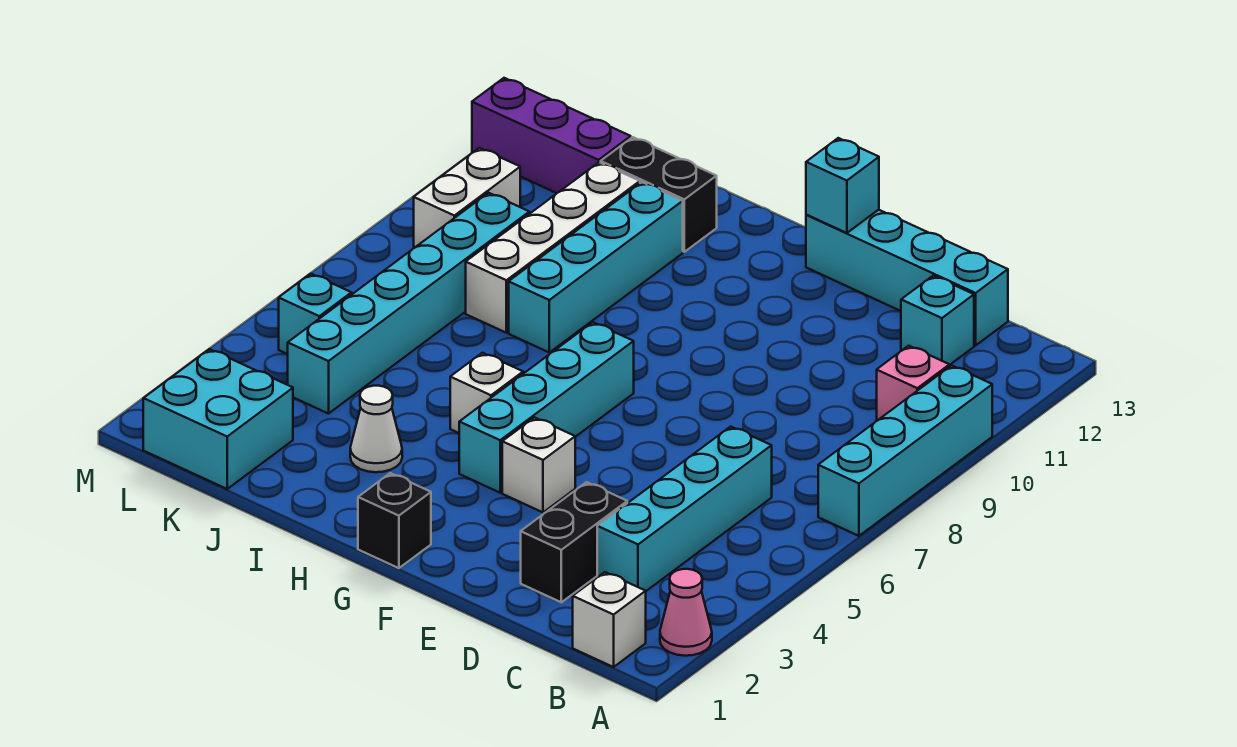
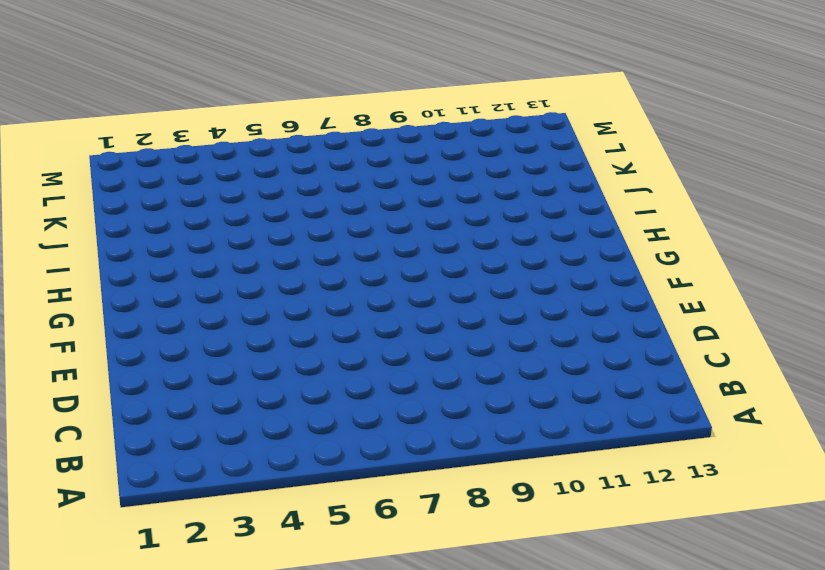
none -> pink 1x1 cone [660,569,712,656]
none -> cyan 1x4 brick [818,365,992,536]
none -> white 1x1 brick [573,572,646,667]

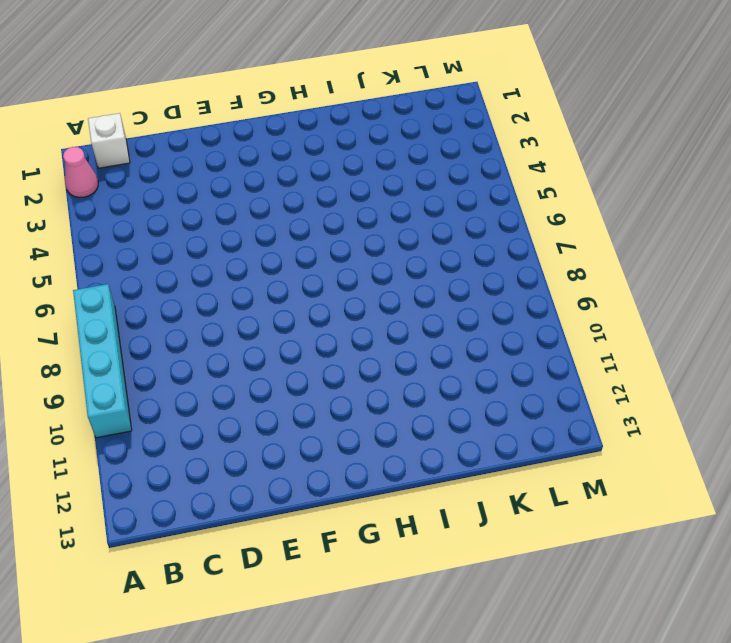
none -> pink 1x1 brick [877,346,950,421]
none -> cyan 1x4 brick [597,427,772,591]
none -> cyan 1x1 brick [901,276,974,365]

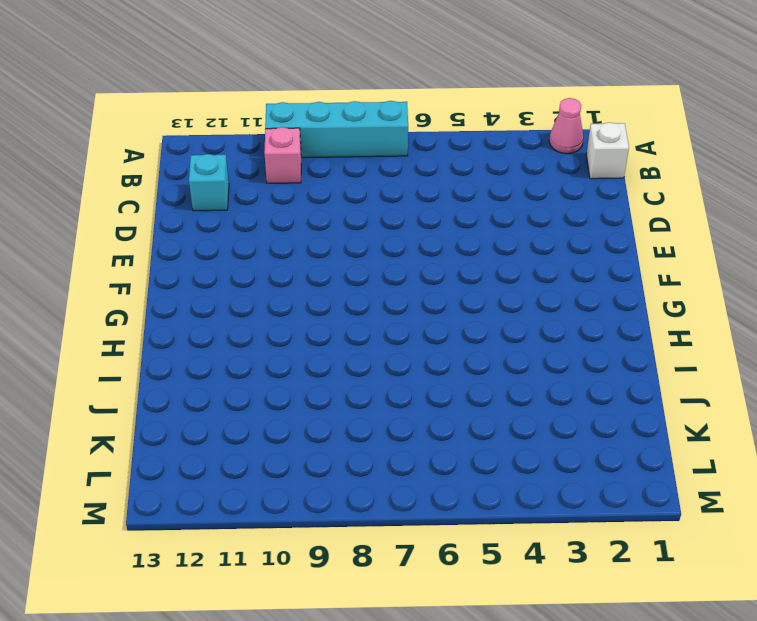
none -> cyan 1x4 brick [597,427,772,591]
none -> cyan 1x4 brick [806,210,1008,345]
none -> black 1x2 brick [521,482,627,602]

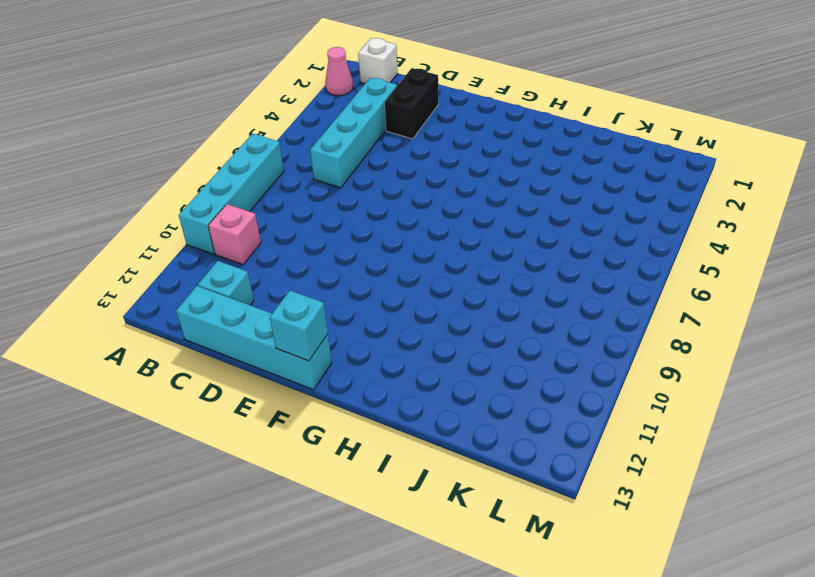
none -> white 1x1 brick [502,418,575,512]
none -> black 1x1 brick [358,473,431,568]
none -> cyan 1x4 brick [459,322,634,493]

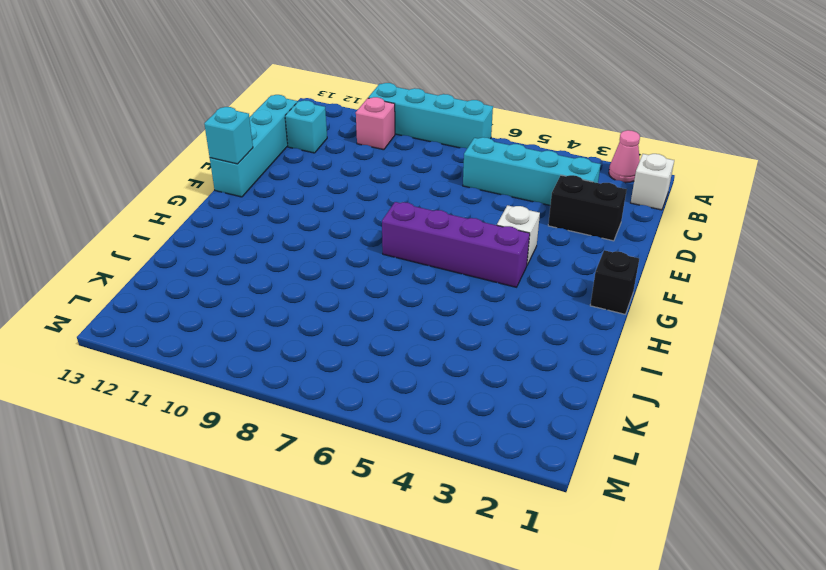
purple 1x4 brick [382,202,530,287] -> cyan 1x4 brick [459,322,634,493]
none -> white 1x1 brick [450,353,523,433]
none -> white 1x1 cone [350,386,402,472]
none -> cyan 1x4 brick [509,182,683,352]

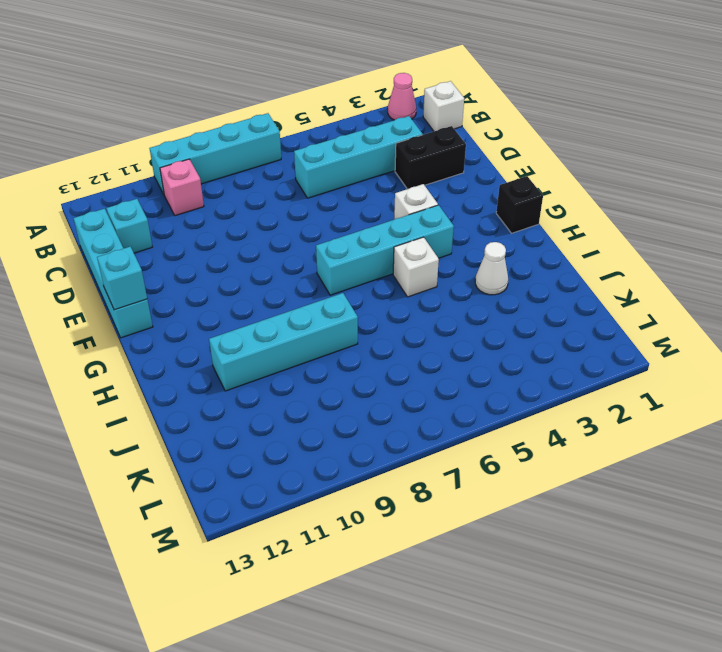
none -> black 1x2 brick [601,137,717,252]
none -> white 1x4 brick [466,162,640,333]
none -> cyan 2x2 brick [143,349,293,489]

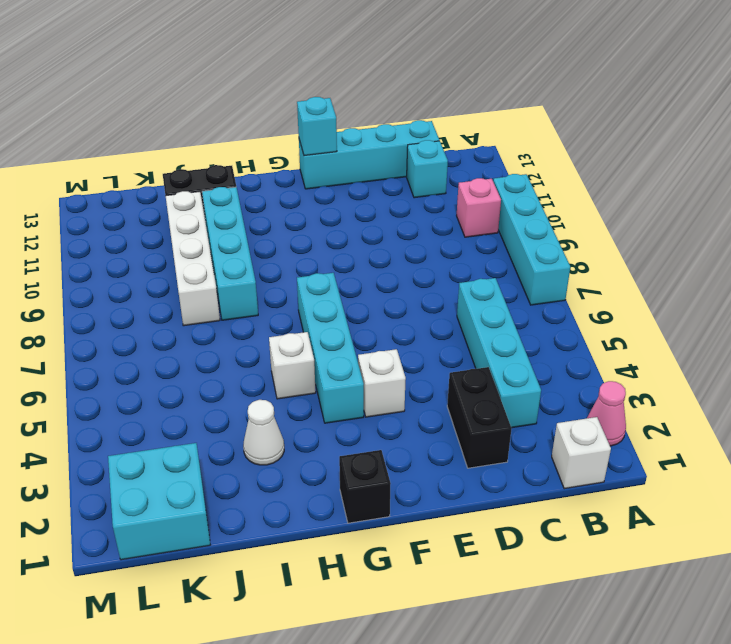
none -> cyan 1x6 brick [288,193,529,414]
none -> purple 1x3 brick [472,78,631,193]
none -> cyan 1x1 brick [279,274,352,354]

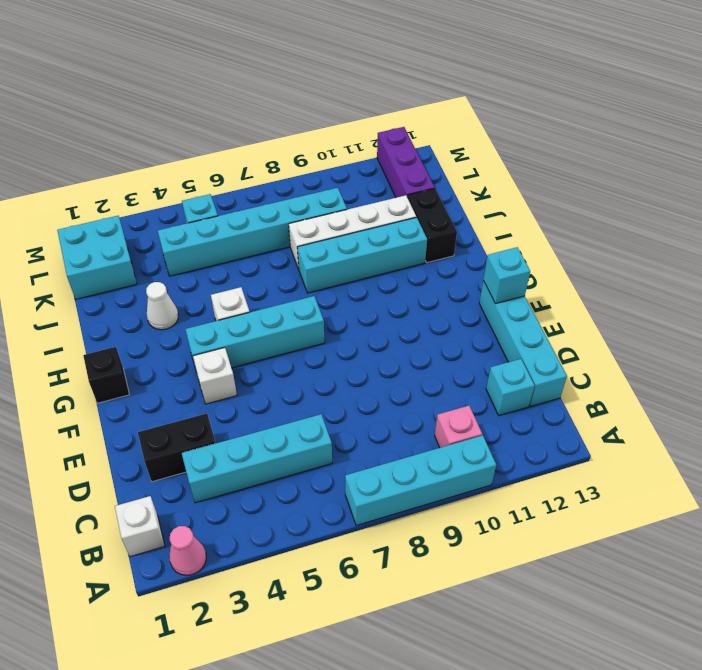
none -> white 1x2 brick [414,148,520,248]

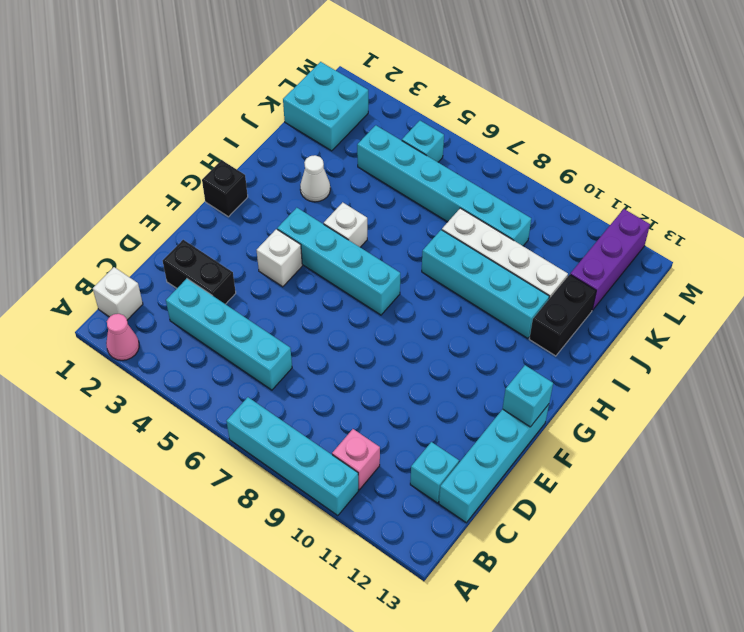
none -> white 1x2 brick [414,148,520,248]

